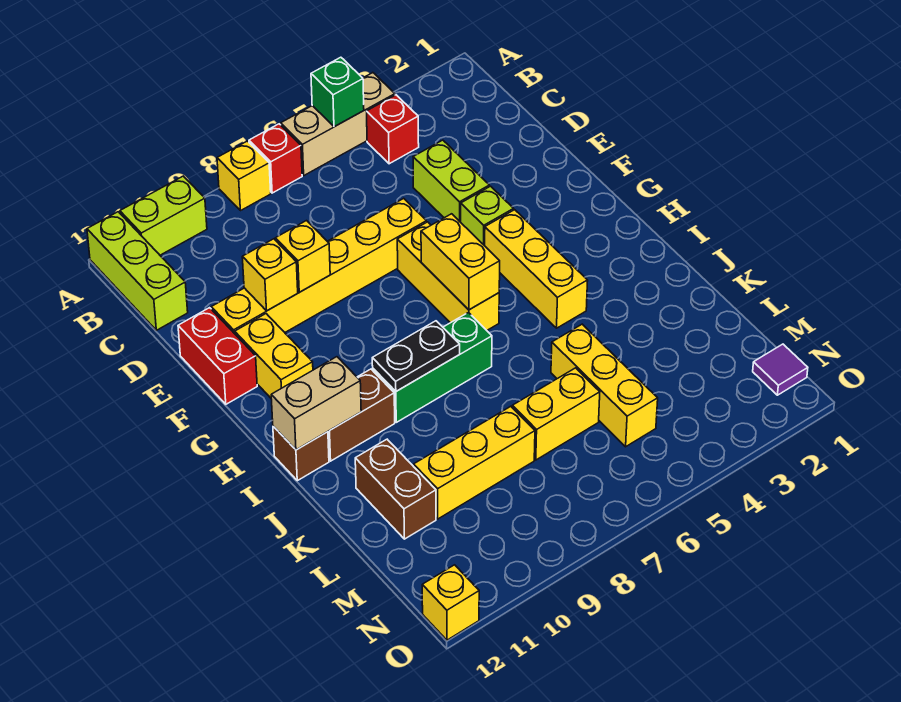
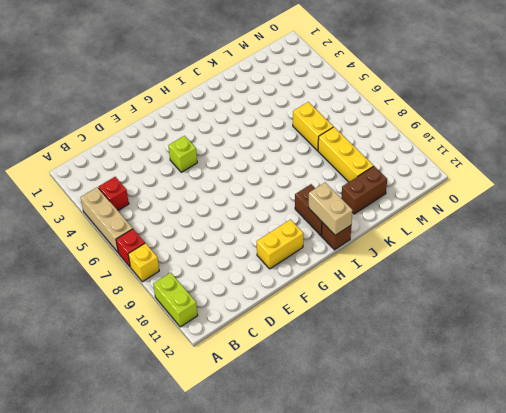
none -> lime 1x3 brick [87,212,188,330]
none -> lime 1x2 brick [413,140,489,222]
none -> yellow 1x6 brick [211,198,426,334]

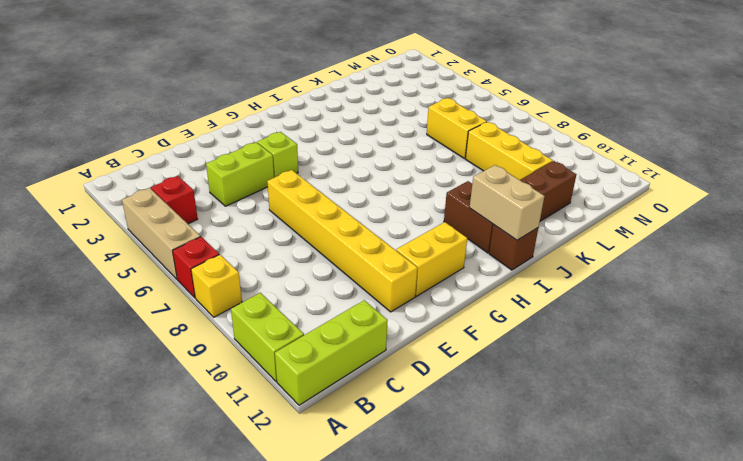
none -> red 1x2 brick [178,308,257,404]
none -> yellow 1x3 brick [397,222,499,330]
none -> yellow 1x3 brick [485,210,588,328]

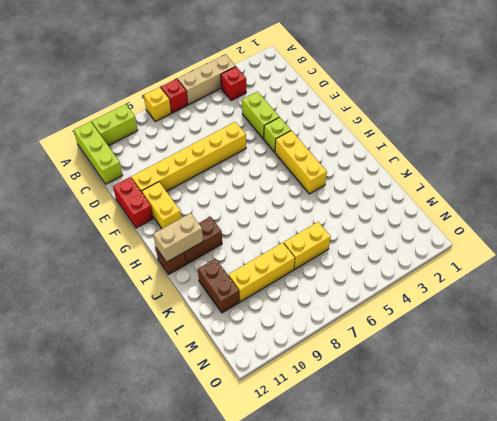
none -> yellow 1x3 brick [397,222,499,330]
none -> green 1x3 brick [373,313,492,422]
none -> yellow 1x3 brick [551,324,658,447]

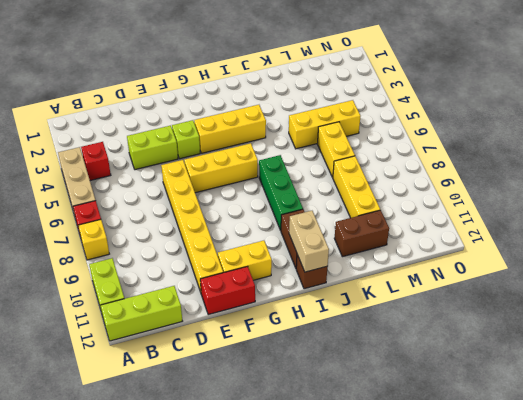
none -> purple 1x1 tile [753,344,808,395]
none -> yellow 1x1 brick [422,565,479,640]
none -> green 1x1 brick [311,57,364,127]

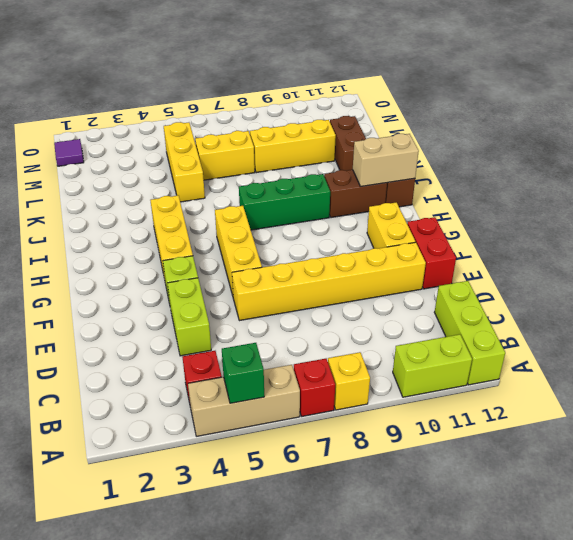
none -> yellow 1x1 brick [422,565,479,640]
none -> yellow 1x1 brick [275,221,330,292]
none -> yellow 1x1 brick [242,239,298,311]

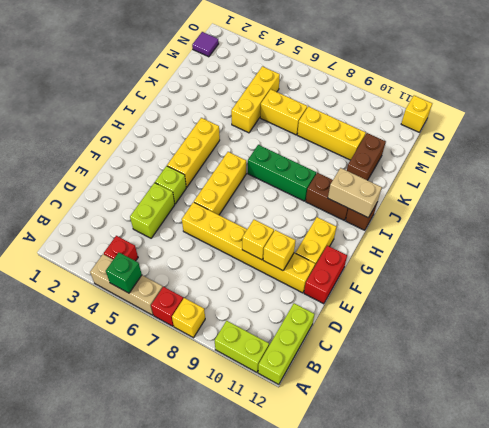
none -> yellow 1x2 brick [421,214,500,310]
none -> black 1x2 plate [372,321,460,391]

